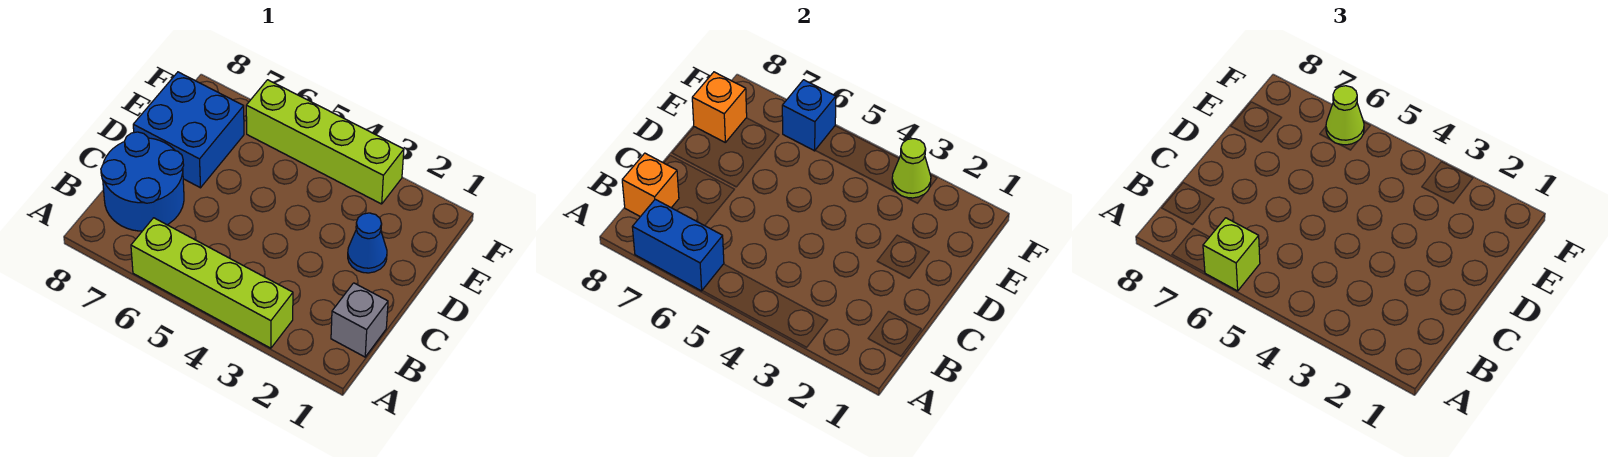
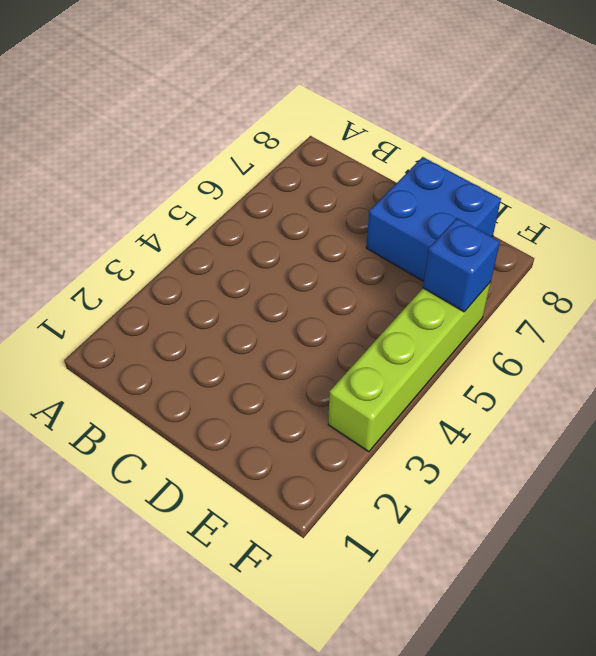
none -> lime 1x4 brick [131,218,293,348]
none -> grey 1x1 brick [331,283,388,357]
none -> blue 2x2 round brick [101,132,184,231]

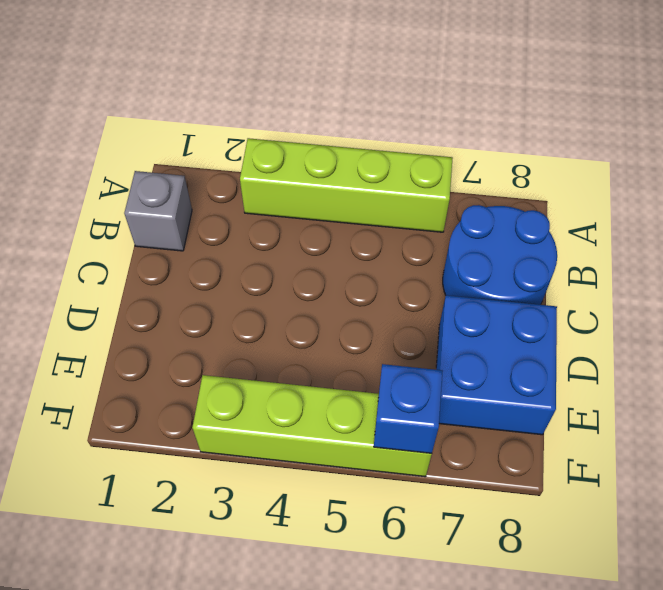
none -> blue 1x1 cone [348,213,387,273]
none -> blue 1x2 brick [632,199,724,291]
none -> orange 1x1 brick [622,153,679,217]

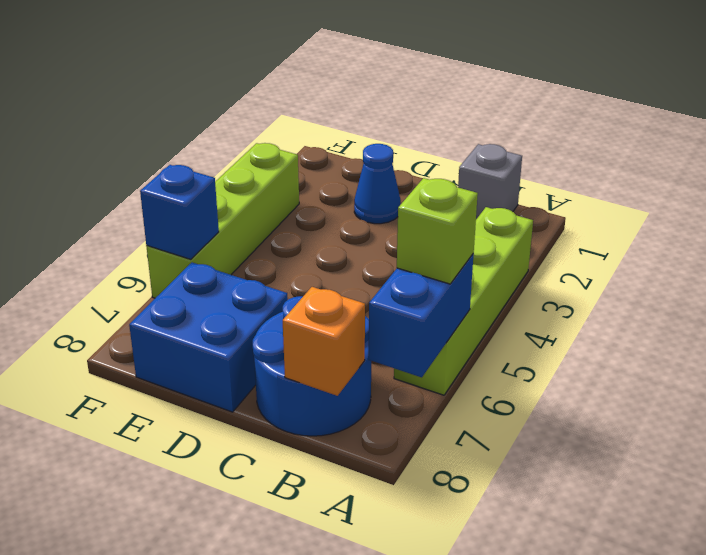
none -> orange 1x1 brick [692,72,747,142]
none -> lime 1x1 cone [892,139,931,198]
none -> lime 1x1 cone [1326,86,1364,145]

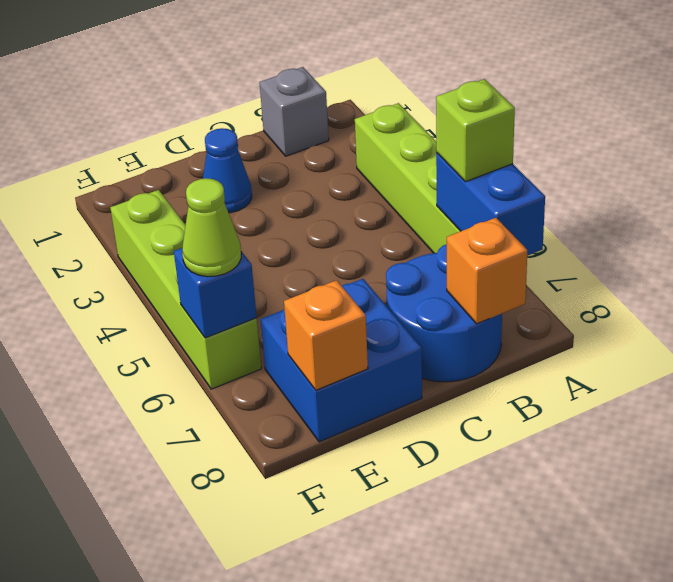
none -> lime 1x1 cone [892,139,931,198]

